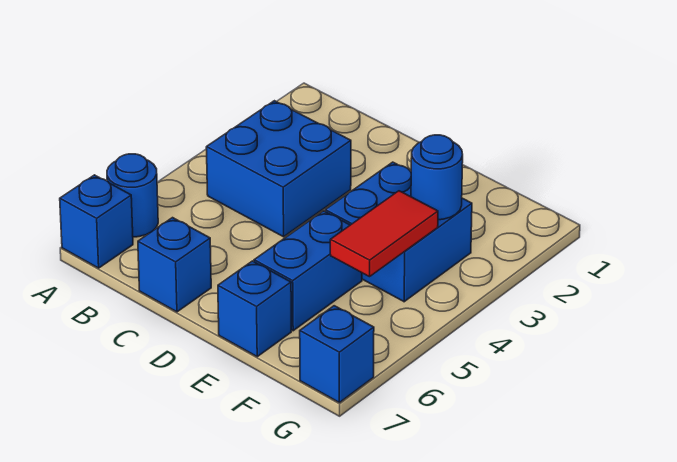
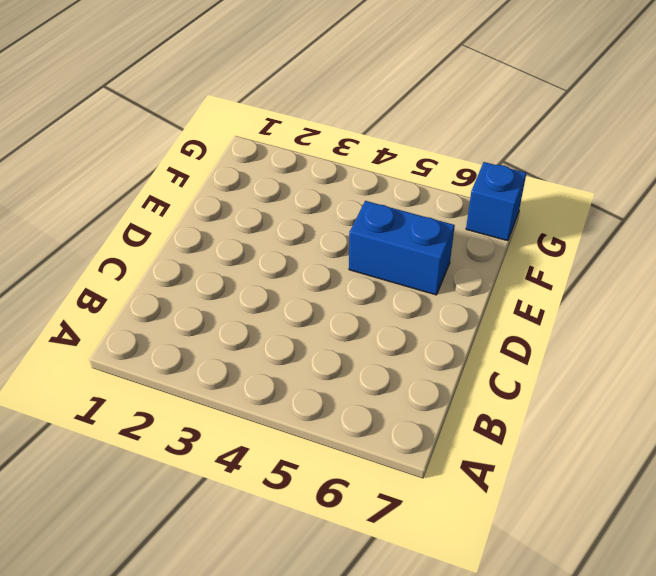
none -> blue 1x1 round brick [107,154,158,237]
none -> blue 1x1 brick [60,175,133,268]

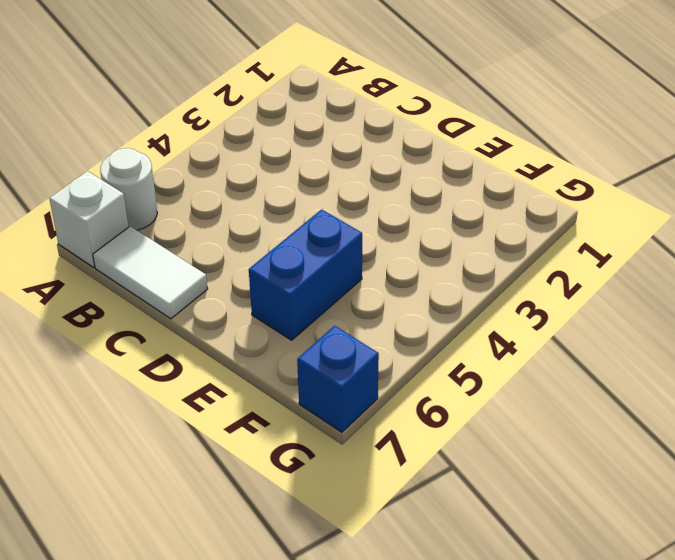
white 1x1 round brick [100,148,157,230] -> blue 1x1 round brick [107,154,158,237]
white 1x1 brick [49,171,128,267] -> blue 1x1 brick [60,175,133,268]
white 1x2 tile [93,226,208,319] -> blue 1x1 brick [138,218,211,312]
none -> blue 2x2 brick [206,101,351,237]
none -> blue 2x2 brick [325,162,472,302]

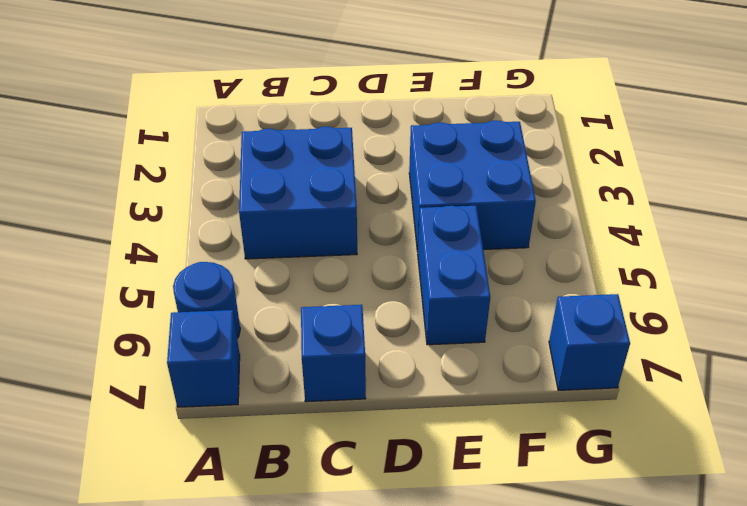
none -> blue 1x1 brick [218,261,291,357]
none -> blue 1x1 round brick [411,135,463,220]

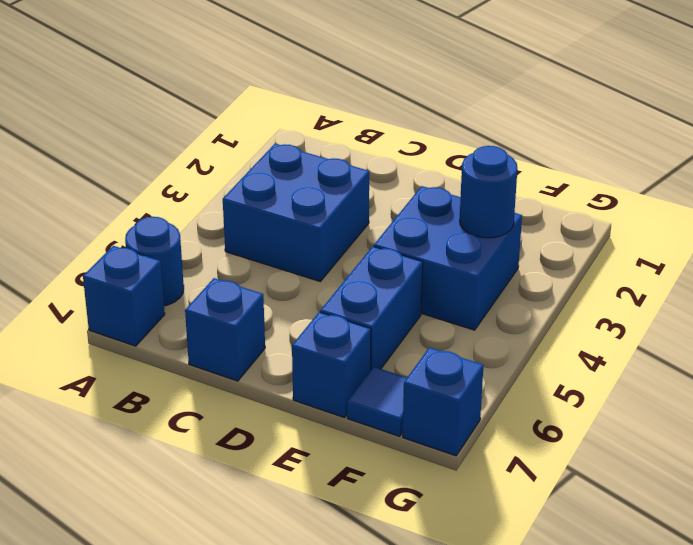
blue 1x1 tile [347,367,407,437] -> none
none -> red 1x2 tile [330,191,438,277]

